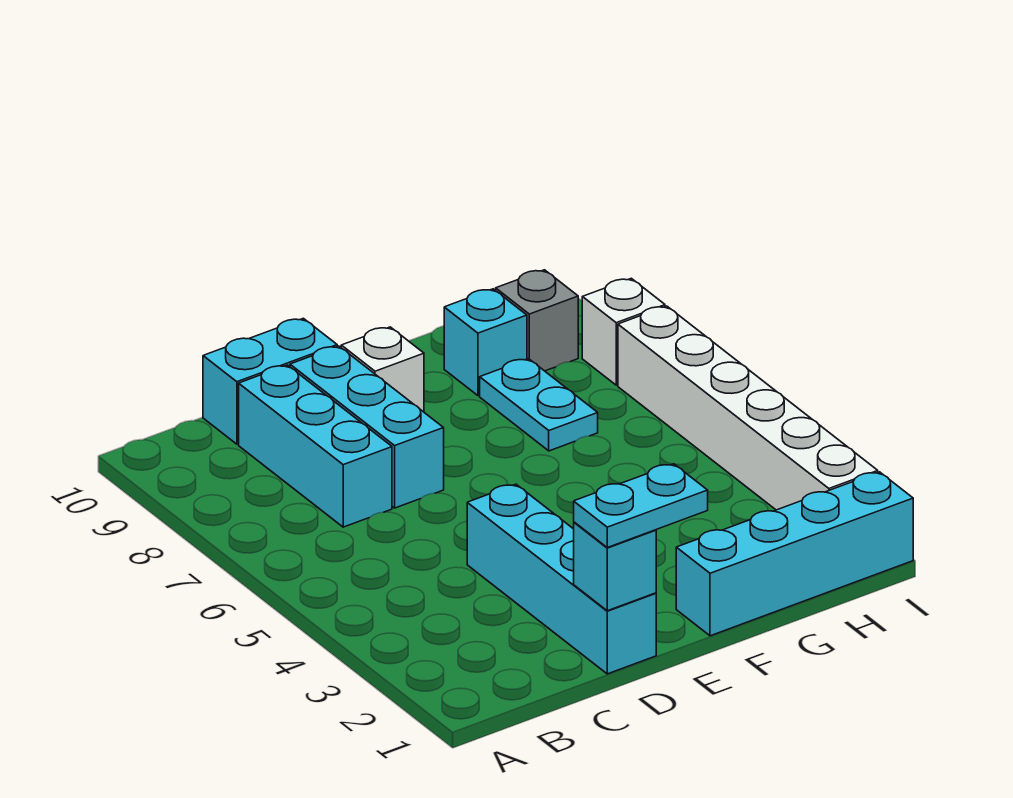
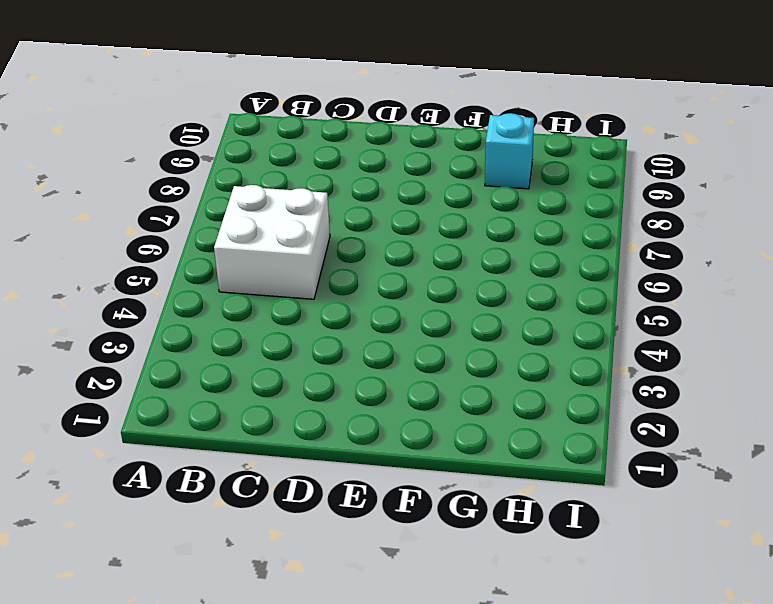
white 2x2 brick [214,185,330,299] -> none
none -> cyan 1x3 brick [239,365,392,527]
none -> cyan 1x2 brick [203,318,337,444]
none -> cyan 1x4 brick [467,484,656,674]

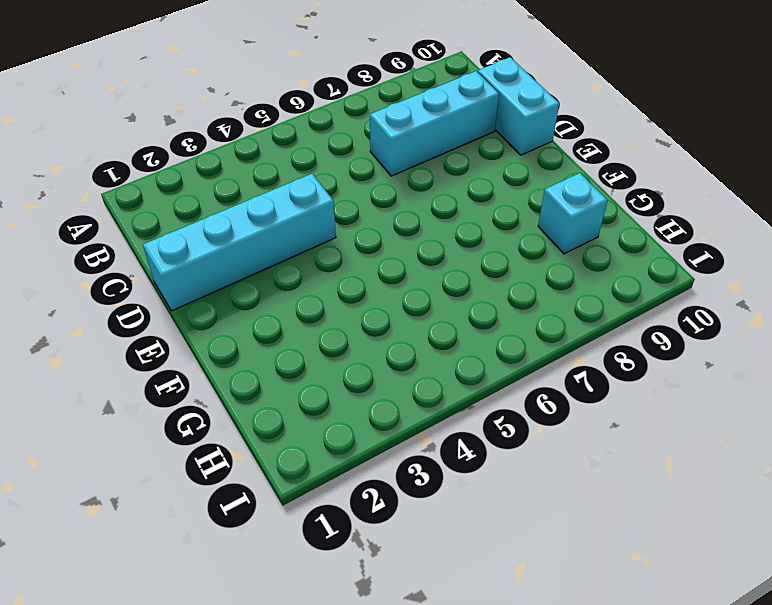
none -> cyan 1x3 brick [290,346,444,508]
none -> white 1x1 brick [341,327,424,412]
none -> cyan 1x4 brick [676,472,913,636]

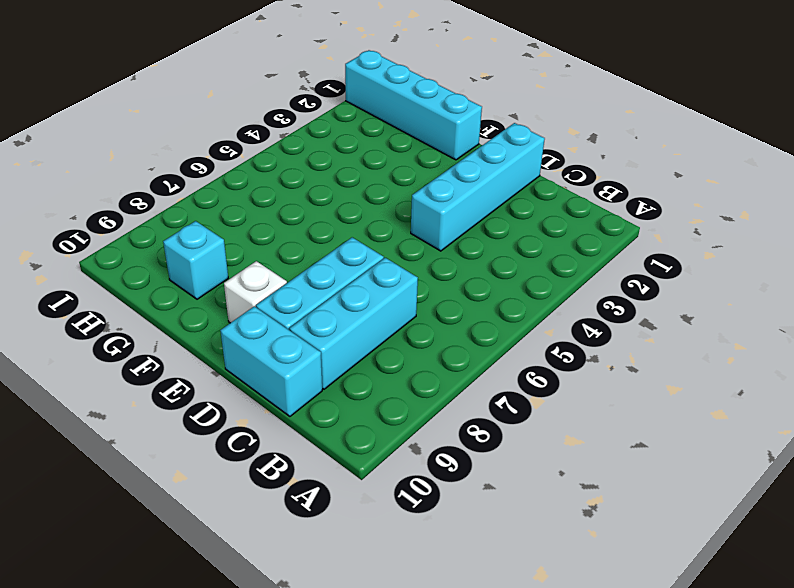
none -> cyan 1x2 plate [480,359,598,451]
none -> grey 1x1 brick [496,270,578,371]
none -> white 1x6 brick [618,306,878,510]

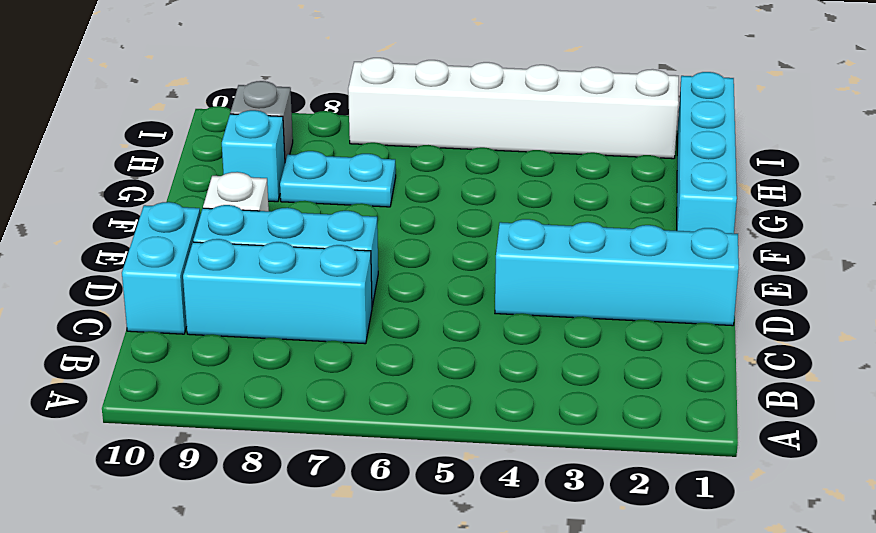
none -> white 1x1 brick [582,278,665,385]
none -> cyan 1x1 brick [574,522,656,611]
none -> cyan 1x2 plate [574,464,708,548]

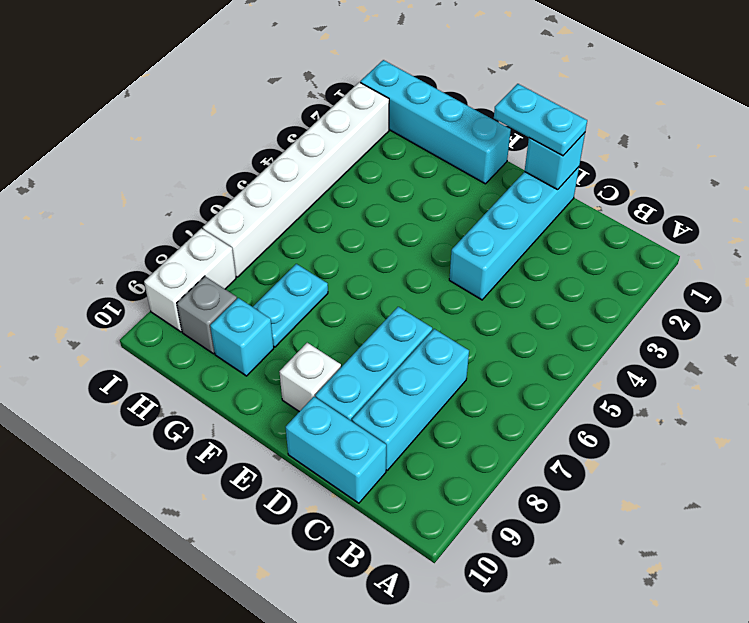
white 1x2 brick [144,228,236,332] -> white 1x1 brick [582,278,665,385]

